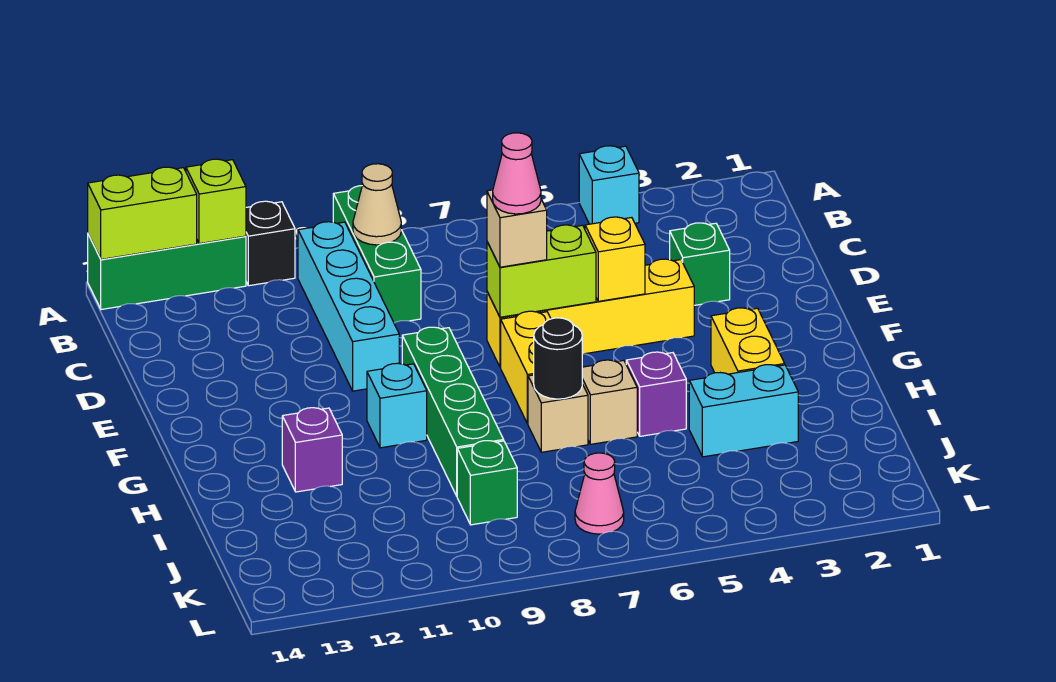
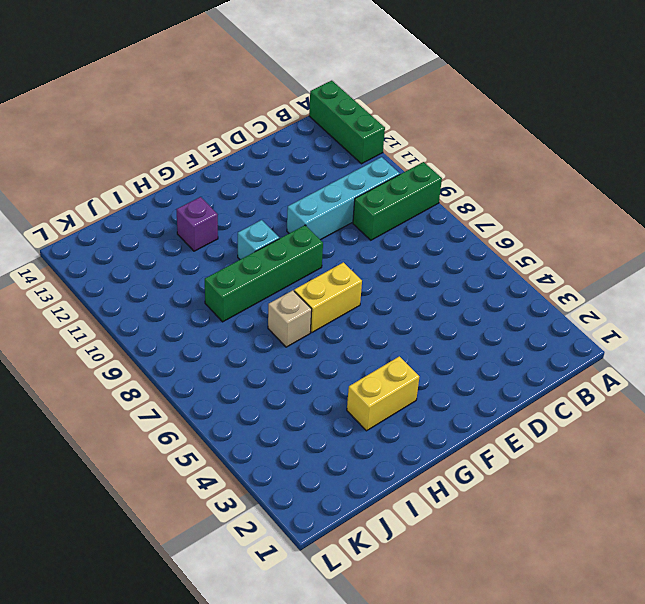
none -> cyan 1x1 brick [579,146,639,224]
none -> black 1x1 brick [246,201,295,286]
none -> green 1x1 brick [670,223,730,305]

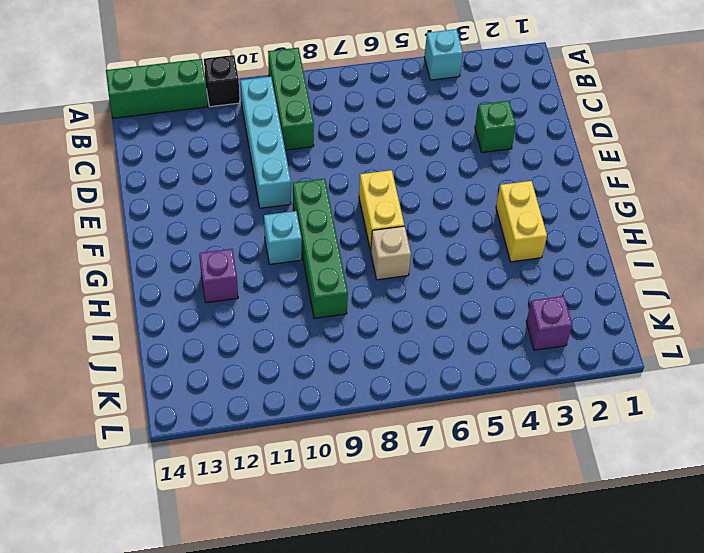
purple 1x1 brick [526,296,572,350] -> purple 1x1 brick moved to [626,352,686,436]
none -> yellow 1x4 brick [487,259,694,367]
none -> tan 1x1 brick [582,360,637,444]
none -> cyan 1x2 brick [689,365,798,457]

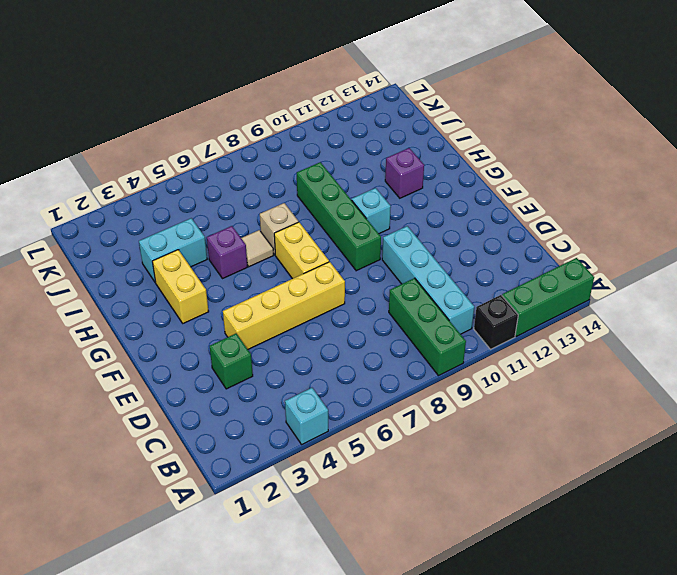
tan 1x1 tile [241,230,274,267] -> tan 1x1 brick [582,360,637,444]
none -> green 1x1 brick [457,441,517,525]
none -> pink 1x1 cone [575,453,624,534]
none -> lime 1x1 brick [186,159,246,244]

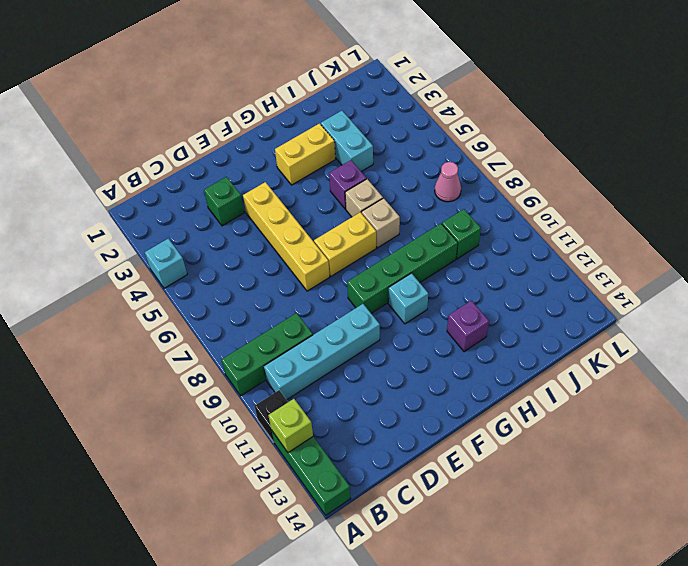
none -> lime 1x2 brick [88,167,197,259]
none -> tan 1x1 cone [353,164,401,245]
none -> yellow 1x1 brick [585,217,645,301]

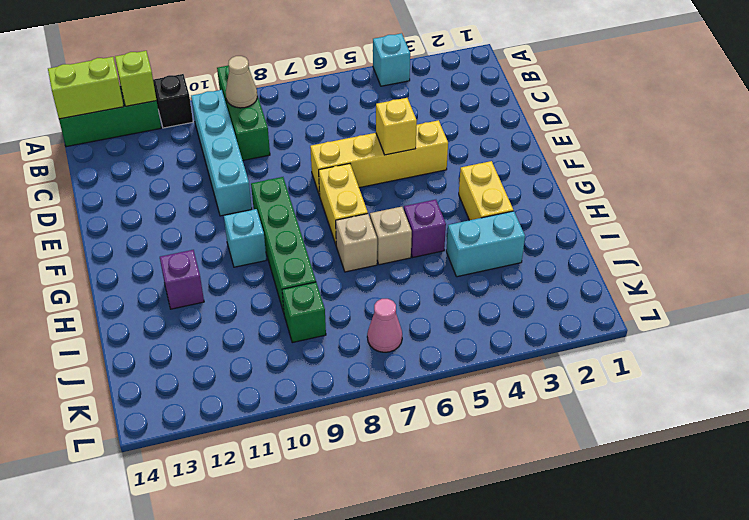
none -> green 1x1 brick [670,223,730,305]
none -> lime 1x2 brick [487,225,596,317]
none -> black 1x1 round brick [534,318,582,399]

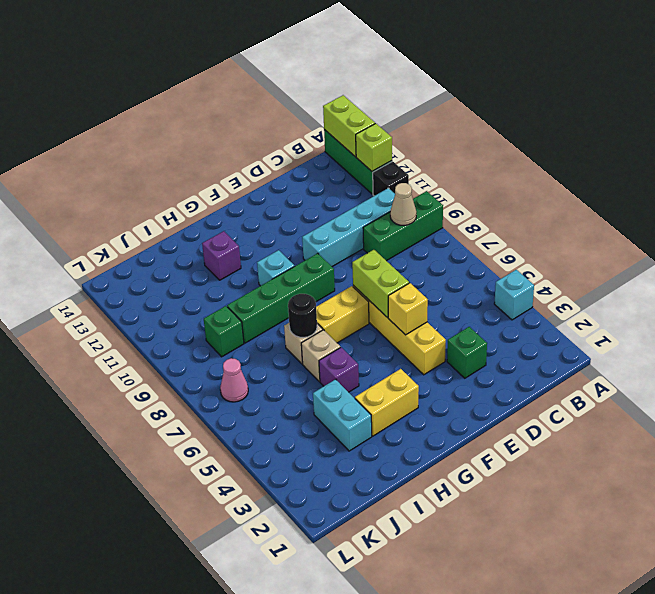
none -> tan 1x1 brick [487,190,547,267]
none -> pink 1x1 cone [493,133,541,214]

